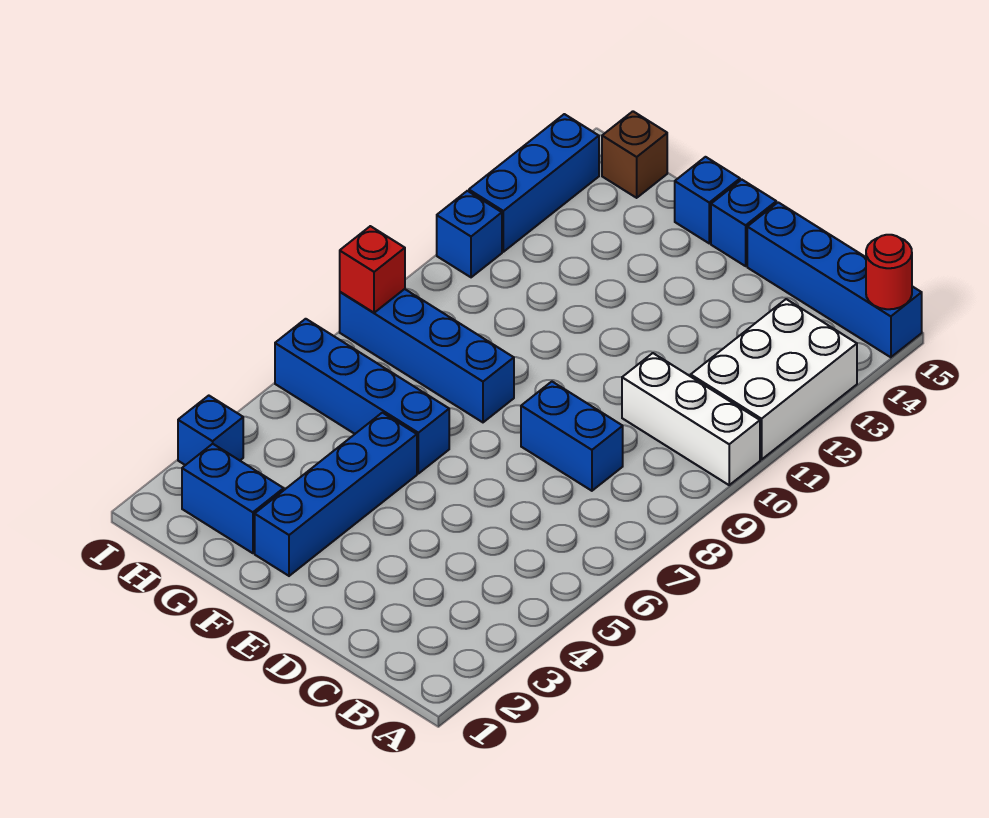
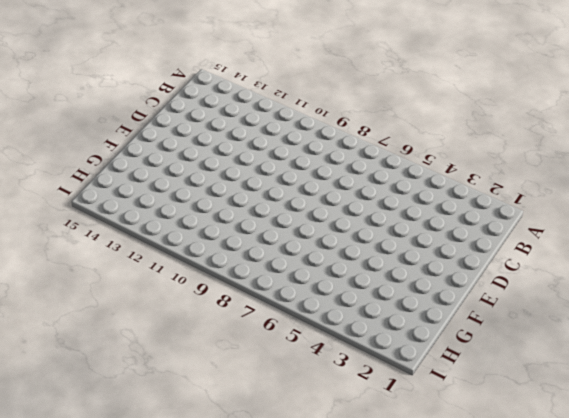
none -> white 1x3 brick [622,353,760,485]
none -> white 2x3 brick [691,299,857,460]
none -> blue 1x4 brick [747,202,922,357]

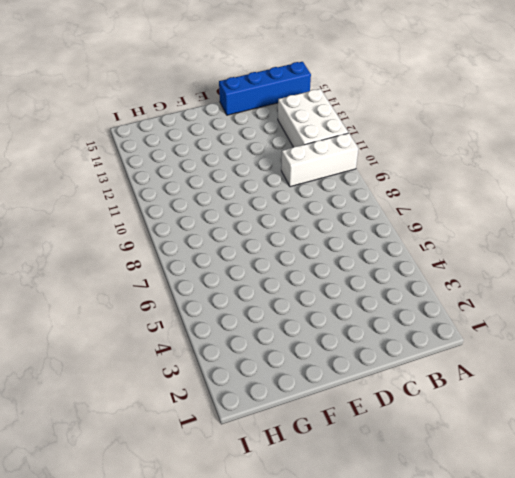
none -> blue 1x2 brick [521,382,623,491]
none -> blue 1x1 brick [711,180,776,266]
none -> blue 1x4 brick [255,413,417,576]

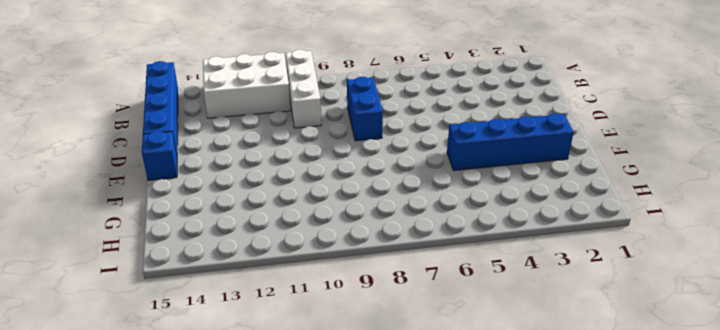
none -> blue 1x4 brick [275,319,449,474]
none -> blue 1x4 brick [340,289,514,422]
none -> blue 1x1 brick [675,157,740,243]

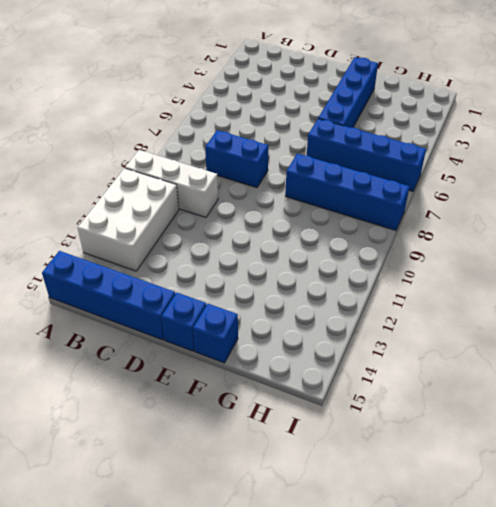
none -> blue 1x2 brick [182,444,284,553]
none -> brown 1x1 brick [602,111,667,198]
none -> blue 1x1 brick [178,396,243,465]

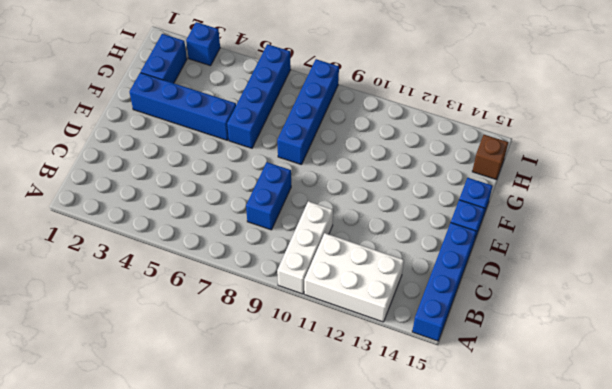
none -> blue 1x1 brick [437,191,502,277]
none -> blue 1x3 brick [469,114,599,252]
none -> red 1x1 round brick [866,235,912,309]

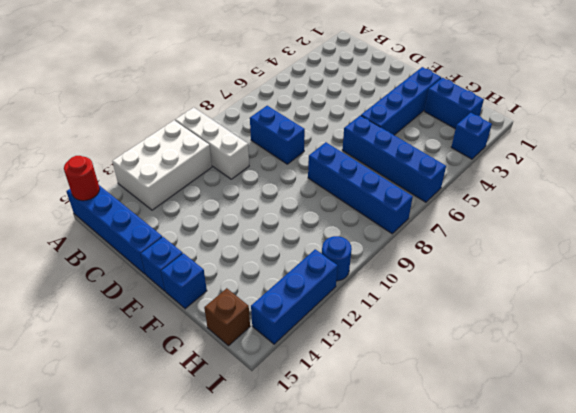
blue 1x1 round brick [322,236,352,281] -> blue 1x1 brick [437,191,502,277]
none -> red 1x1 brick [340,226,405,313]

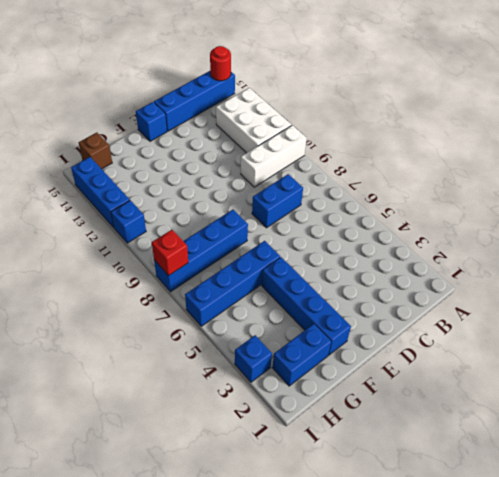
none -> blue 1x1 brick [675,157,740,243]

